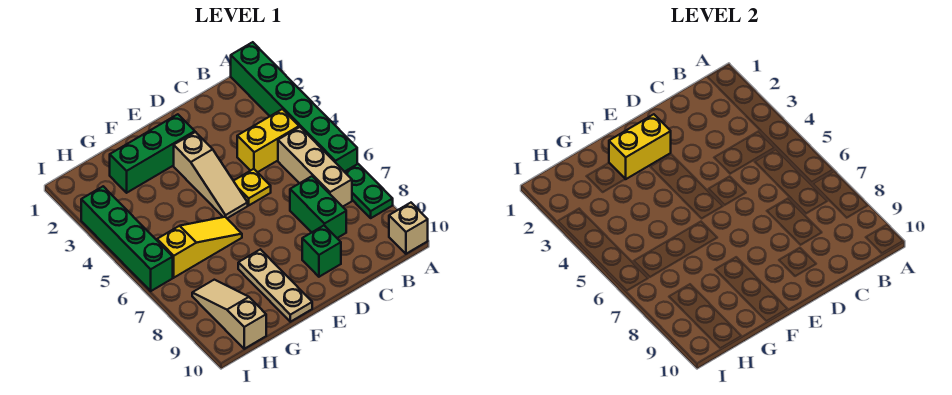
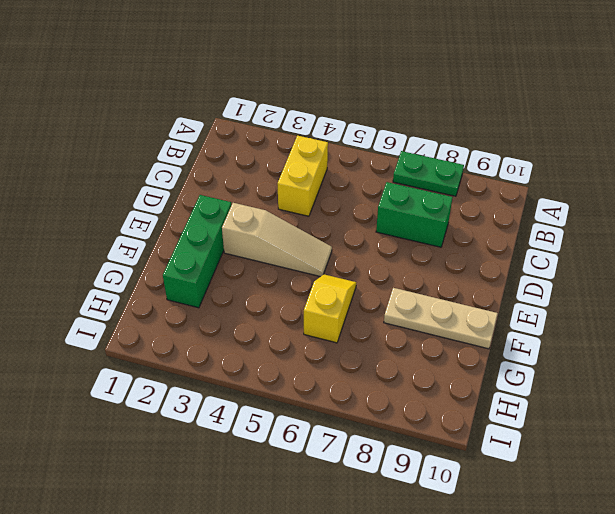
yellow 1x2 slope [304,274,356,343] -> yellow 1x3 slope [157,217,242,278]
none -> green 1x6 brick [231,42,357,172]
none -> tan 1x1 brick [389,203,428,254]
none -> tan 1x3 brick [278,127,352,207]

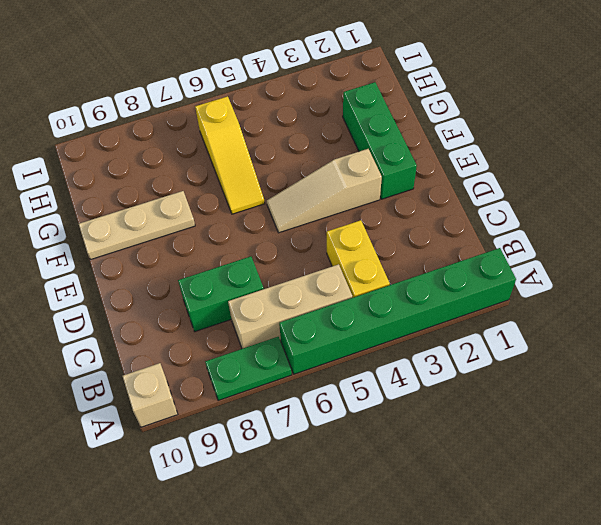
none -> yellow 1x1 plate [234,169,271,205]
none -> green 1x1 brick [302,225,341,277]
none -> tan 1x3 slope [192,280,266,349]

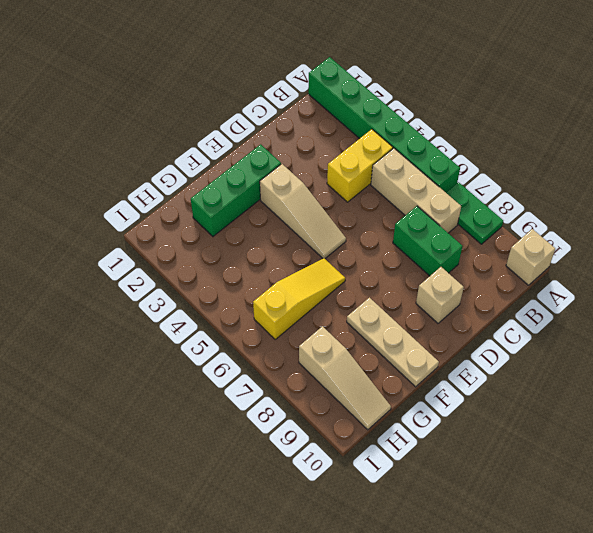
tan 1x1 brick [416,267,464,323] -> green 1x1 brick [302,225,341,277]
tan 1x3 slope [299,326,391,430] -> tan 1x3 slope turned to [192,280,266,349]
none -> yellow 1x1 plate [234,169,271,205]
none -> green 1x4 brick [81,186,173,291]
none -> yellow 1x2 brick [609,114,671,179]

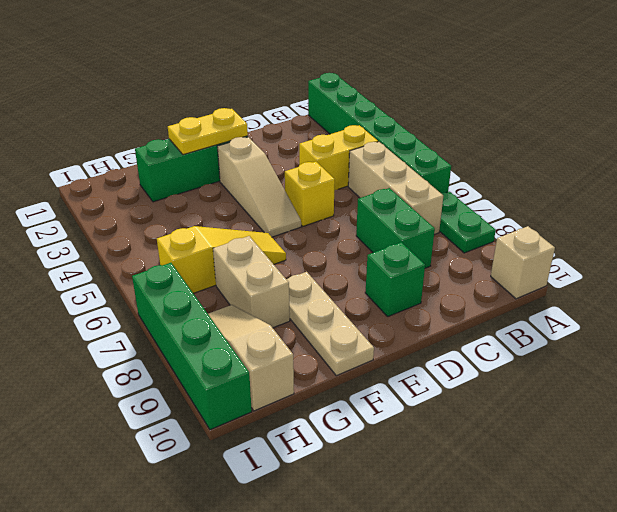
yellow 1x1 brick [285,162,335,226] -> yellow 1x1 plate [234,169,271,205]
yellow 1x2 plate [168,108,248,155] -> yellow 1x2 brick [609,114,671,179]
tan 1x2 brick [213,236,290,328] -> none
green 1x4 brick [132,263,252,430] -> green 1x4 brick moved to [81,186,173,291]

